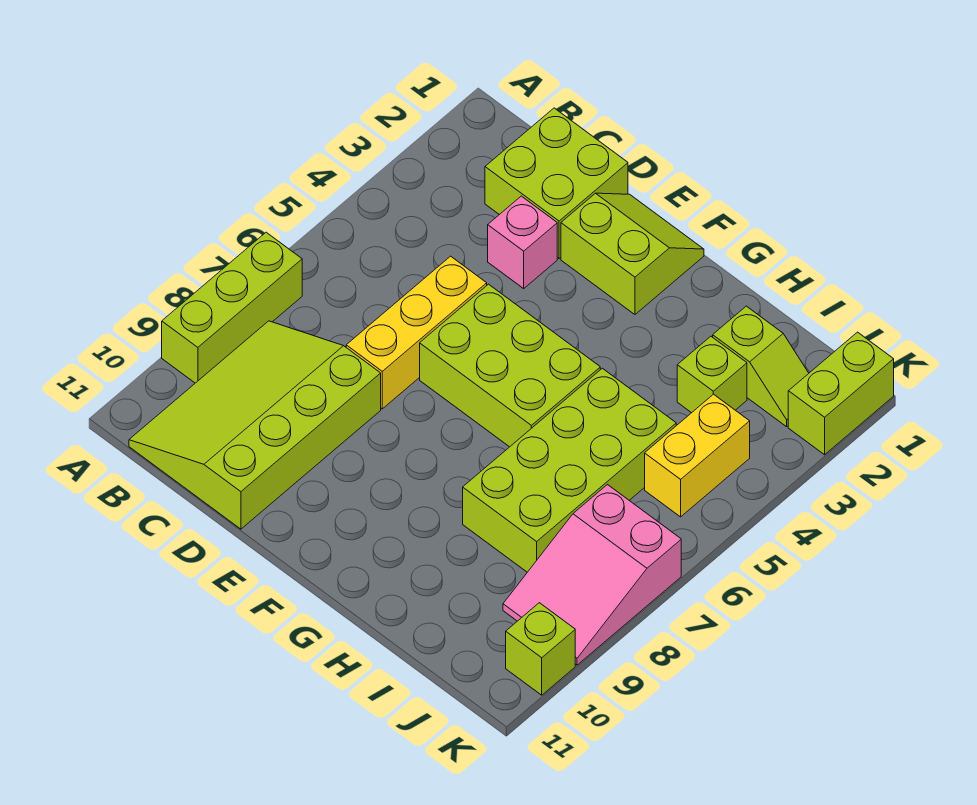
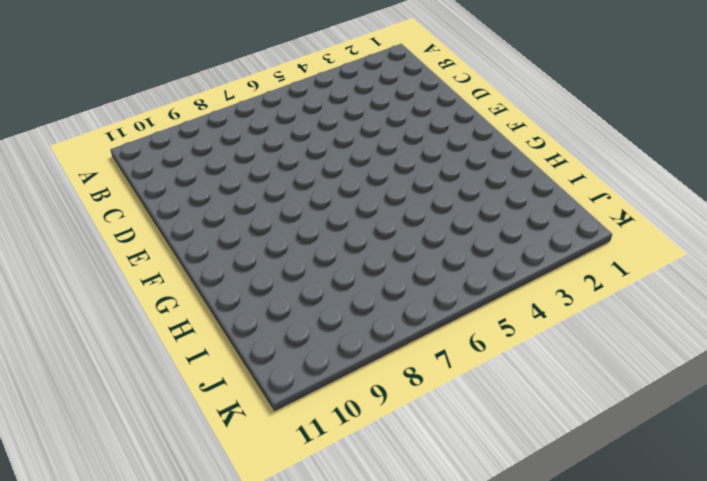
none -> lime 1x3 brick [162,232,302,383]
none -> lime 3x4 slope [129,321,381,529]
none -> lime 2x2 brick [485,108,628,258]

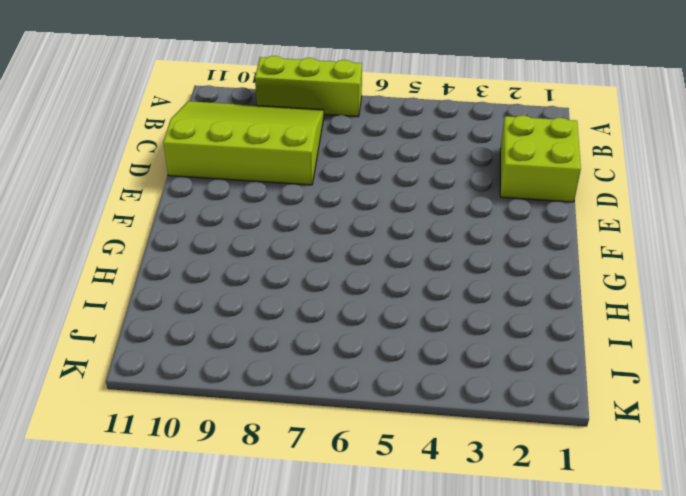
none -> pink 1x1 brick [488,196,557,288]
none -> yellow 1x3 brick [346,256,487,409]
none -> lime 2x2 slope [561,193,704,314]

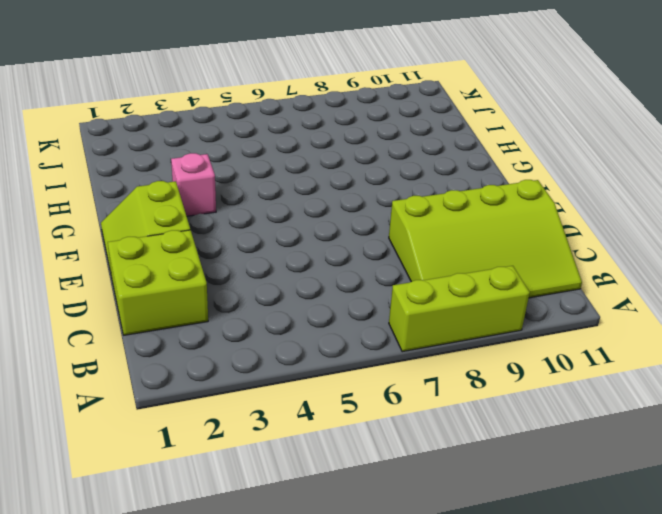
pink 1x1 brick [171,153,216,216] -> pink 1x1 brick moved to [488,196,557,288]
none -> yellow 1x3 brick [346,256,487,409]
none -> lime 2x3 brick [420,284,600,447]
none -> lime 2x4 brick [463,368,676,572]

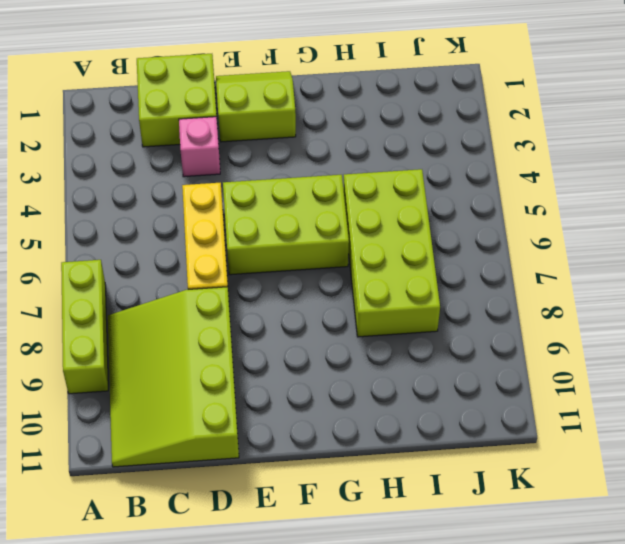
none -> lime 1x2 slope [713,306,809,427]
none -> lime 1x1 brick [677,336,747,413]
none -> yellow 1x2 brick [645,394,750,517]

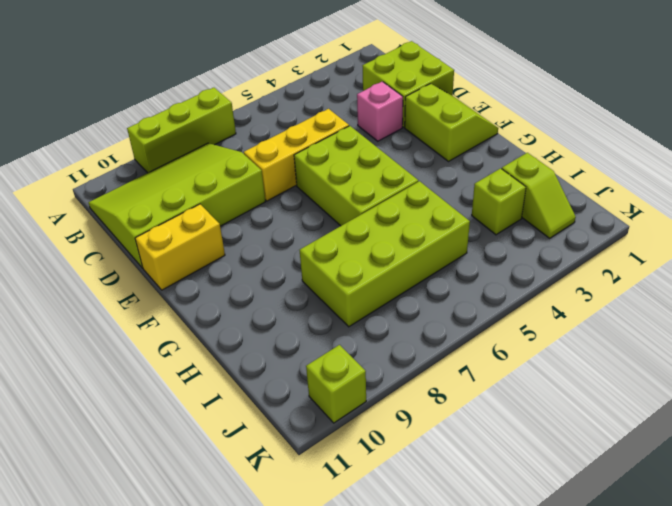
yellow 1x2 brick [135,204,225,290] -> yellow 1x2 brick moved to [645,394,750,517]
none -> pink 2x3 slope [503,485,681,665]
none -> lime 1x2 brick [788,332,894,455]

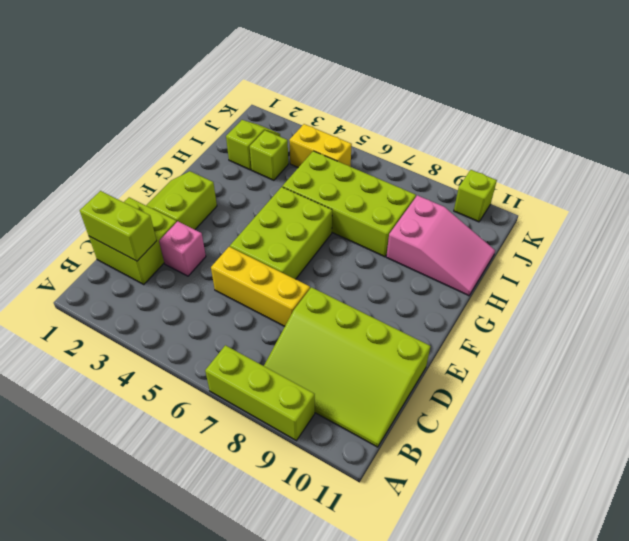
lime 1x2 brick [80,191,157,261] -> lime 1x2 brick moved to [788,332,894,455]
pink 2x3 slope [386,195,495,296] -> pink 2x3 slope moved to [503,485,681,665]

